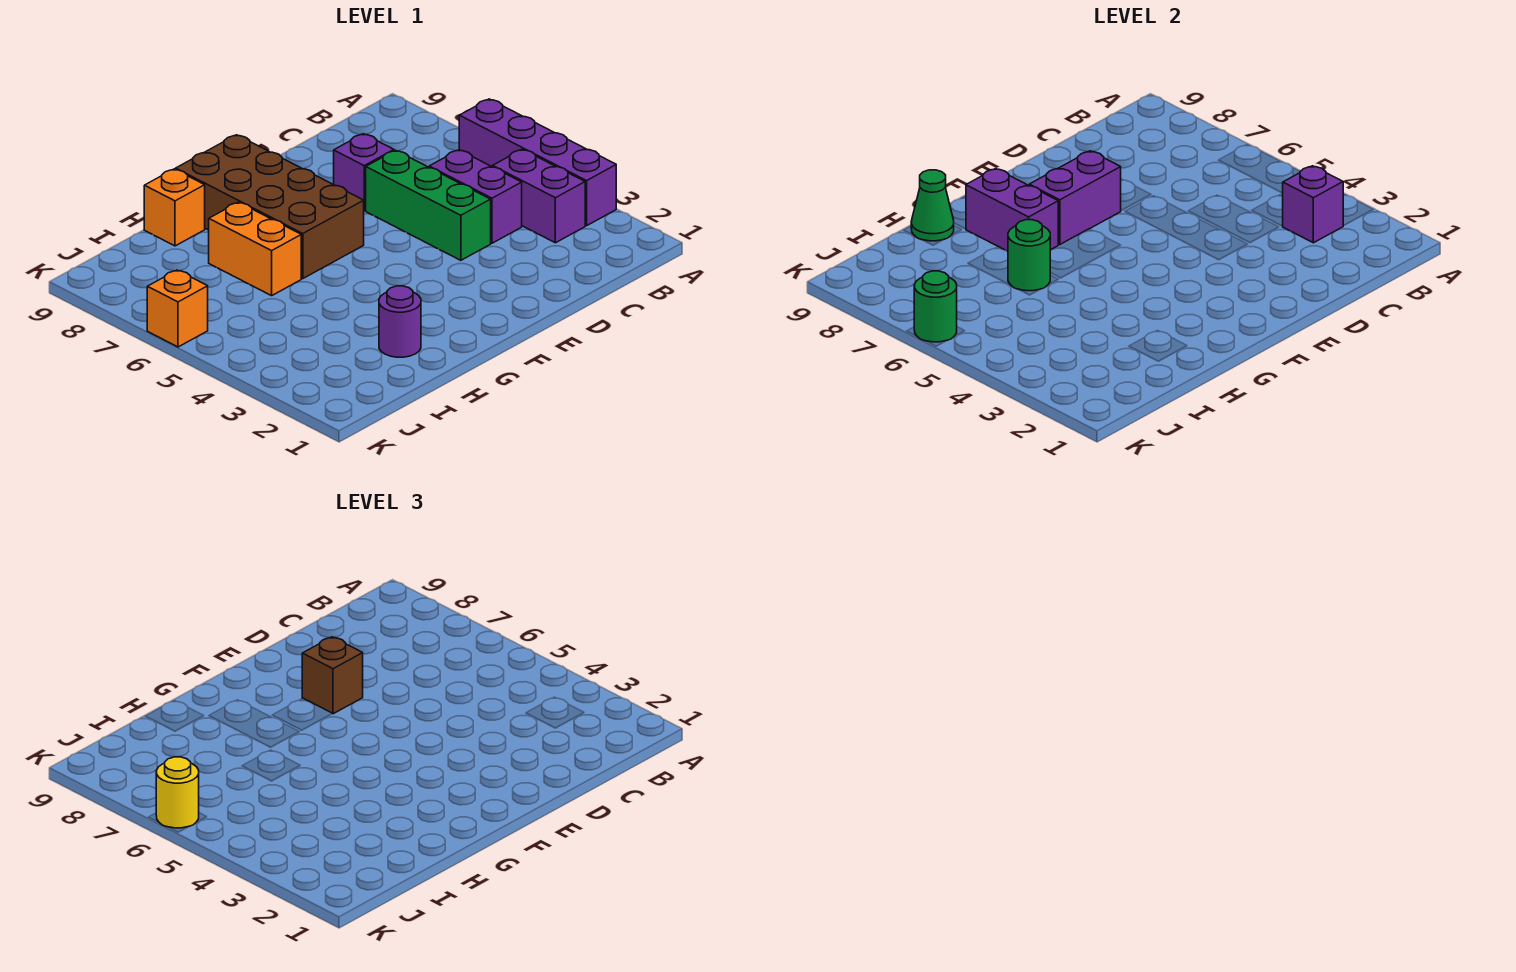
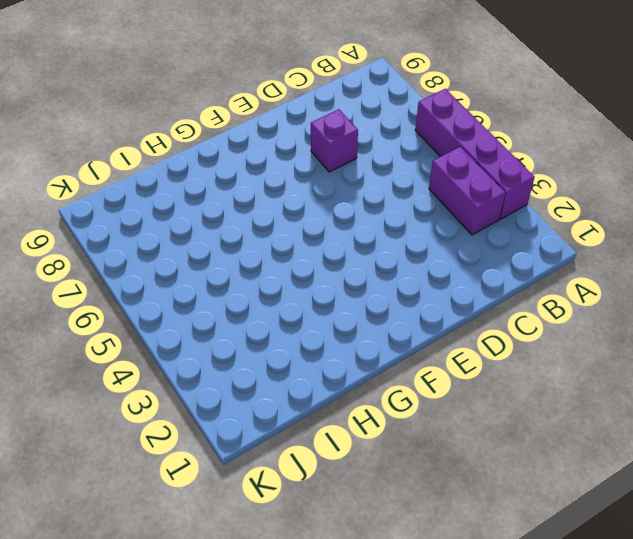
none -> purple 1x2 brick [429,150,522,243]
none -> green 1x3 brick [366,150,491,260]
none -> brown 2x4 brick [176,135,364,279]

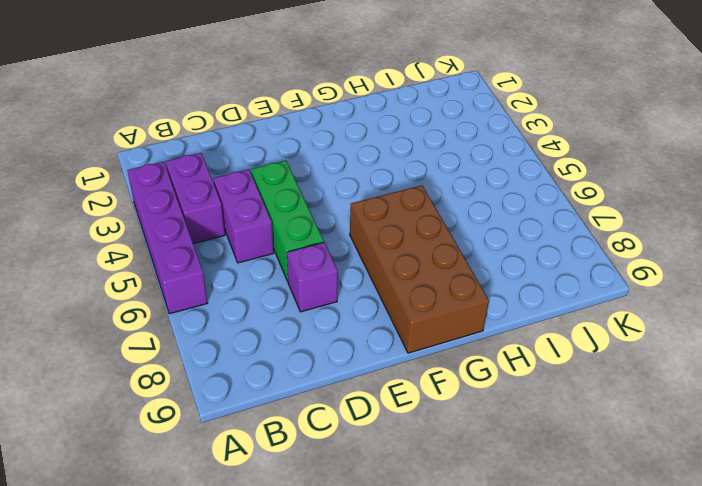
none -> purple 1x1 round brick [379,286,421,357]
none -> orange 1x2 brick [209,202,301,296]
none -> orange 1x1 brick [144,169,205,246]

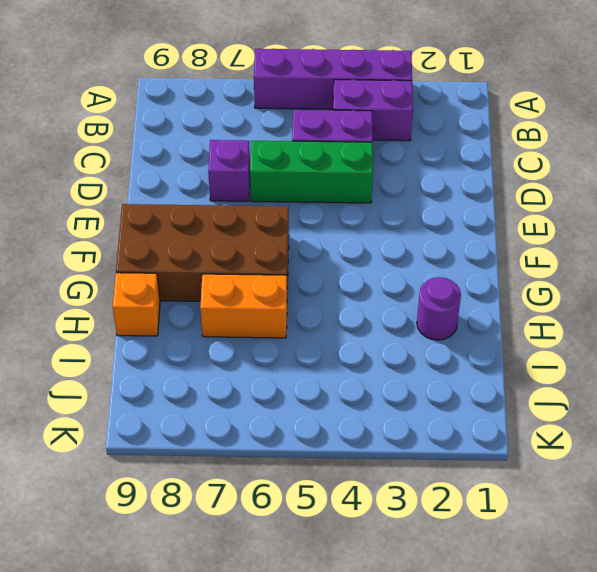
none -> orange 1x1 brick [147,270,208,347]
none -> purple 1x1 brick [1283,166,1343,243]
none -> purple 1x2 brick [1029,151,1121,244]

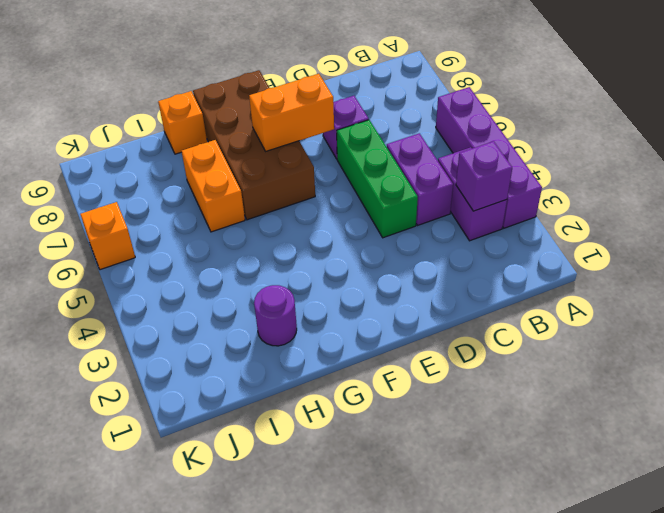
orange 1x2 brick [249,74,334,151] -> purple 1x2 brick [1029,151,1121,244]
none -> purple 1x2 brick [966,169,1058,251]
none -> green 1x1 round brick [1008,220,1050,291]
none -> green 1x1 cone [911,170,954,241]

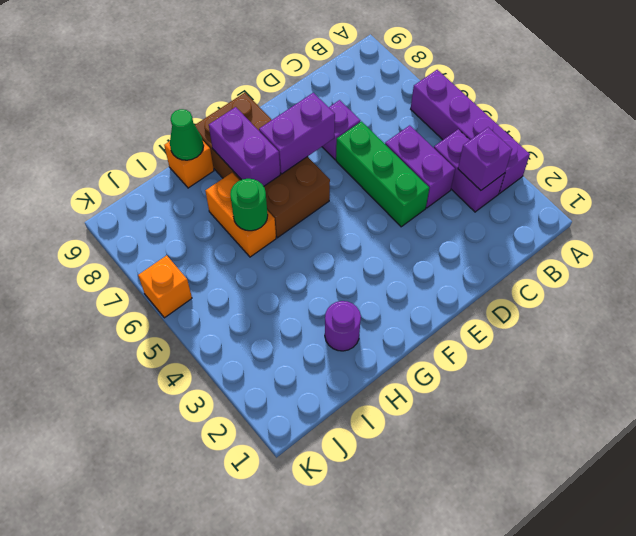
none -> green 1x1 round brick [914,271,957,342]
none -> brown 1x1 brick [302,637,363,714]
none -> yellow 1x1 round brick [156,757,199,828]

